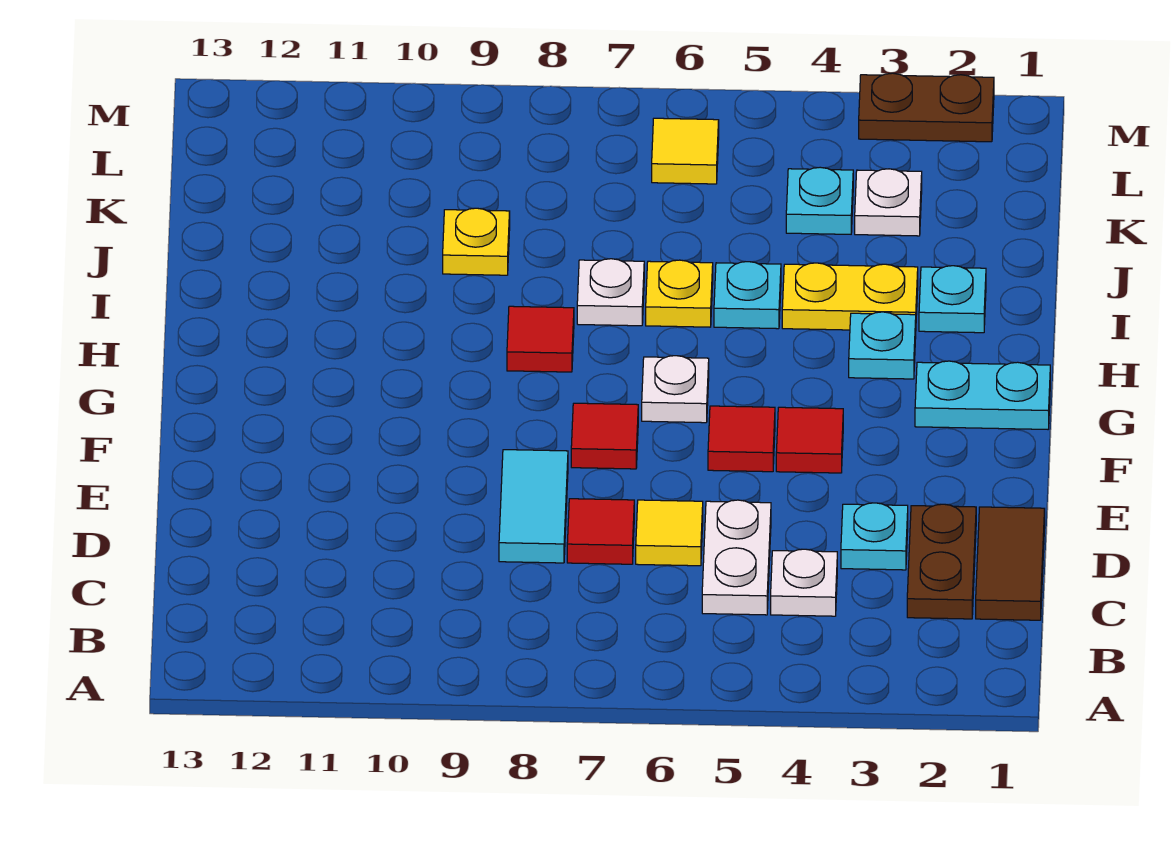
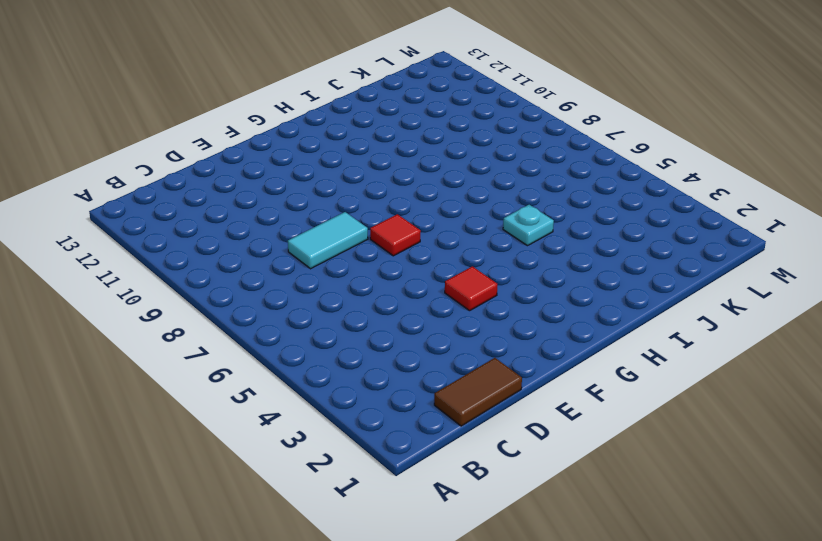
none -> brown 1x2 plate [907,504,976,619]
none -> white 1x1 plate [771,549,837,616]
none -> white 1x2 plate [702,500,771,615]

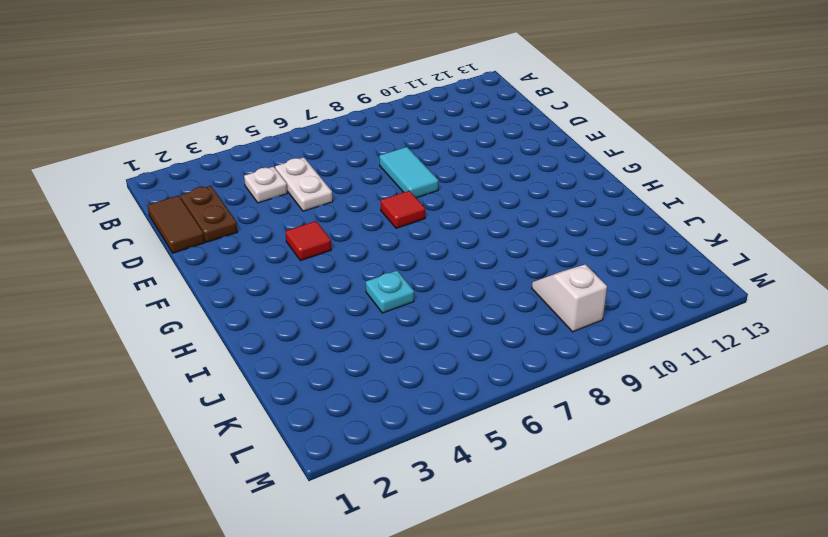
white 1x2 slope [532,264,607,332] -> none
none -> cyan 1x1 plate [841,503,908,570]
none -> yellow 1x1 tile [636,500,703,566]
none -> red 1x1 tile [567,499,634,564]

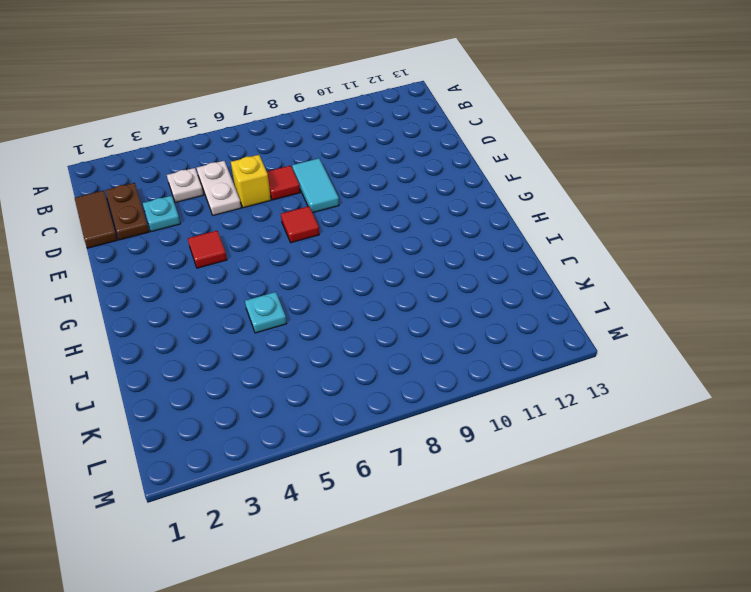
yellow 1x1 brick [231,155,271,208] -> yellow 1x1 tile [636,500,703,566]
none -> red 1x1 tile [708,406,775,472]
none -> cyan 1x2 plate [915,361,1050,429]
none -> white 1x1 plate [642,356,709,423]

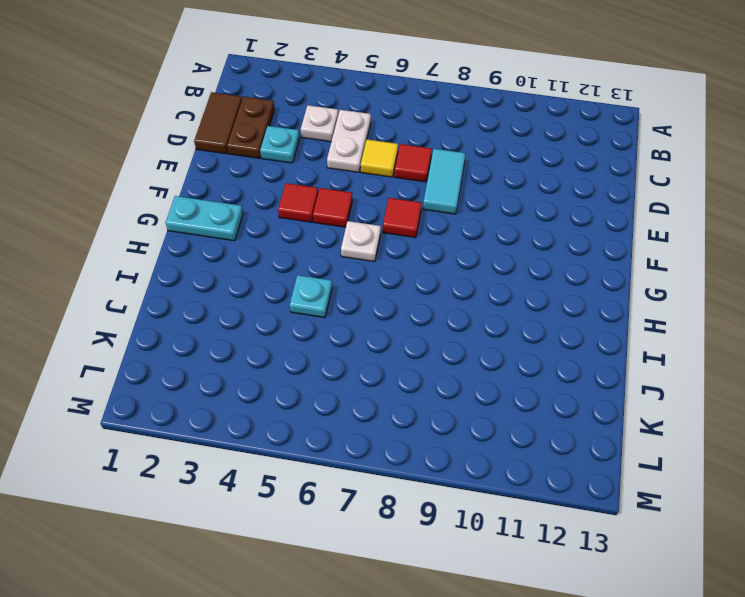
none -> cyan 1x1 plate [849,312,916,379]
none -> red 1x1 tile [507,306,574,372]
none -> cyan 1x1 plate [919,266,986,333]

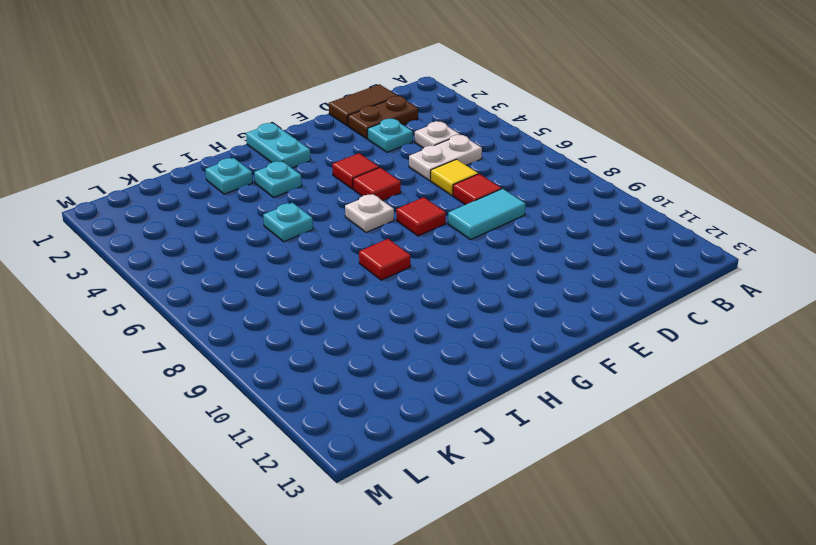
none -> yellow 1x2 plate [782,263,918,330]
none -> yellow 1x1 plate [646,260,713,327]
none -> white 1x1 plate [577,259,644,326]

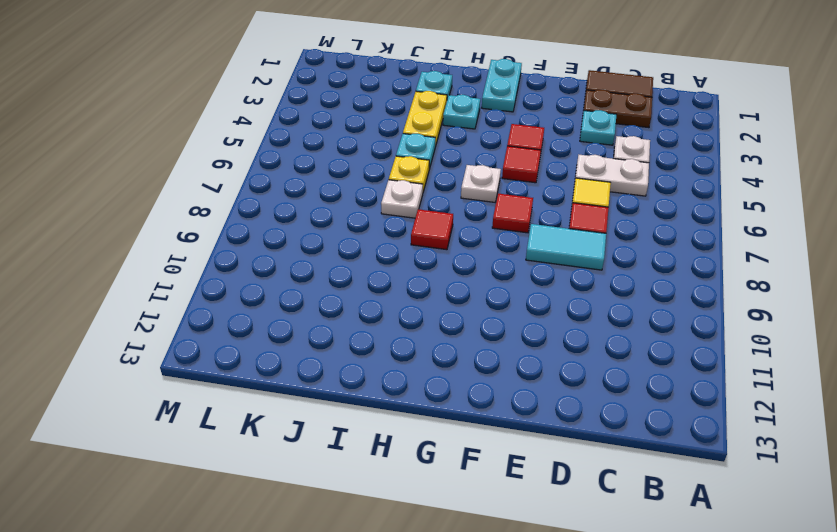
none -> yellow 1x1 plate [443,208,510,275]
none -> white 1x1 plate [855,169,922,236]
none -> cyan 1x1 plate [786,167,853,234]

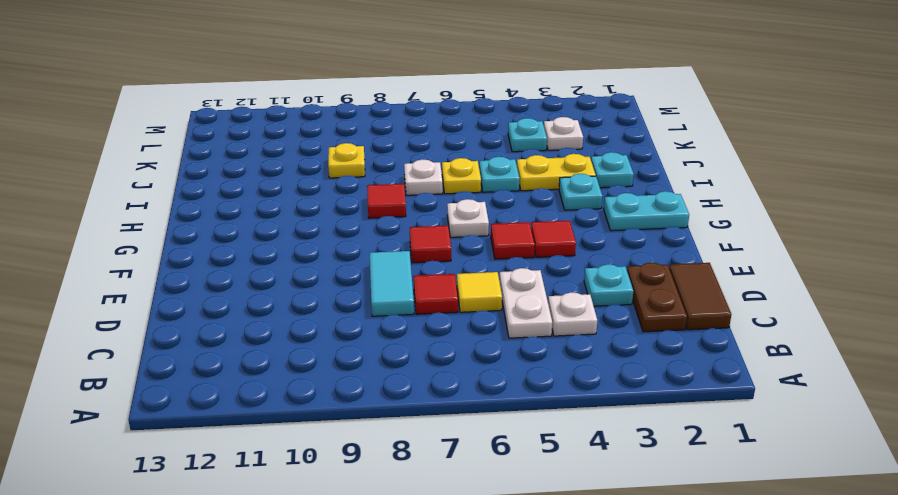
none -> yellow 1x1 tile [652,118,719,184]
none -> brown 1x2 plate [859,73,994,142]

